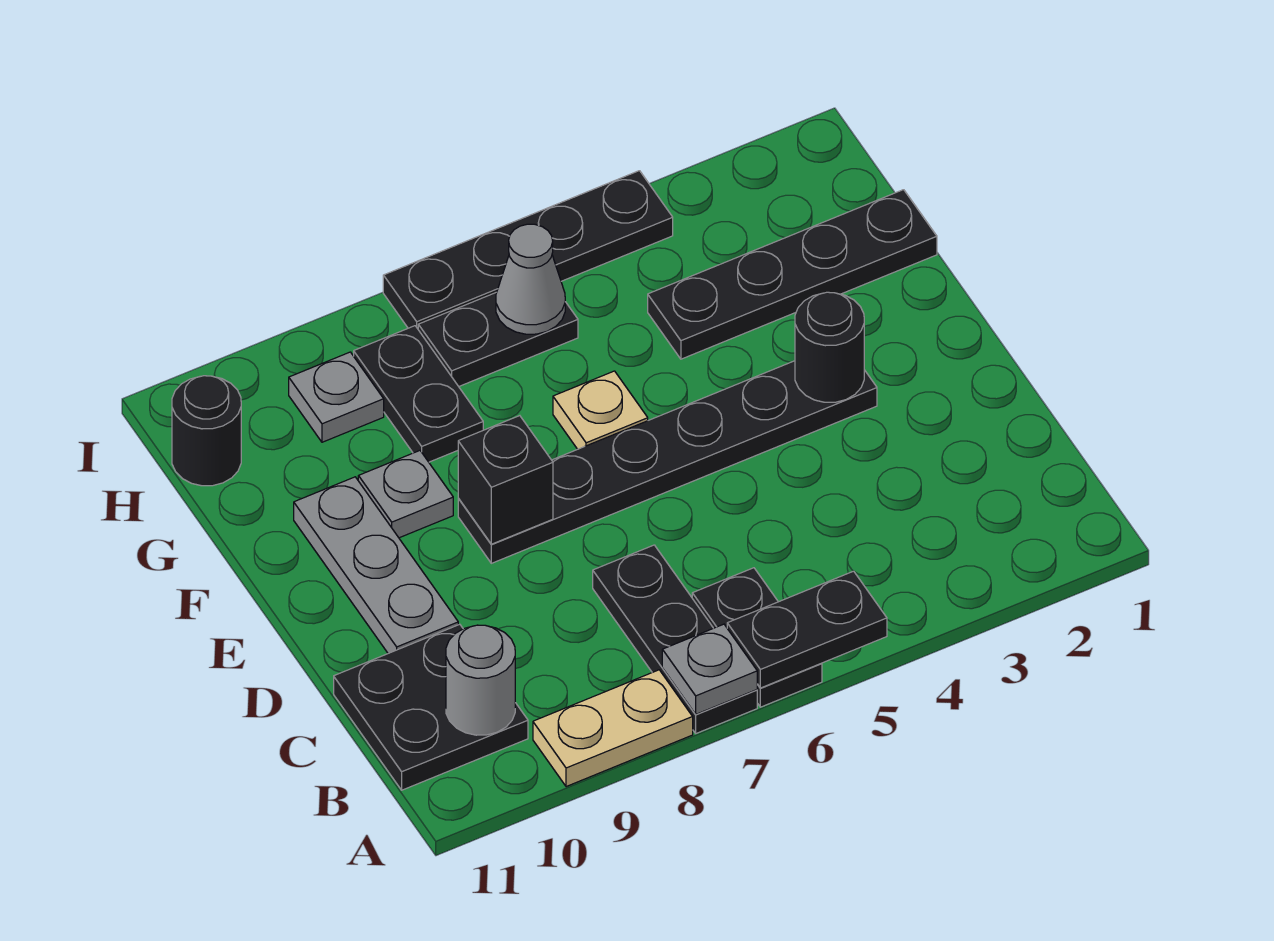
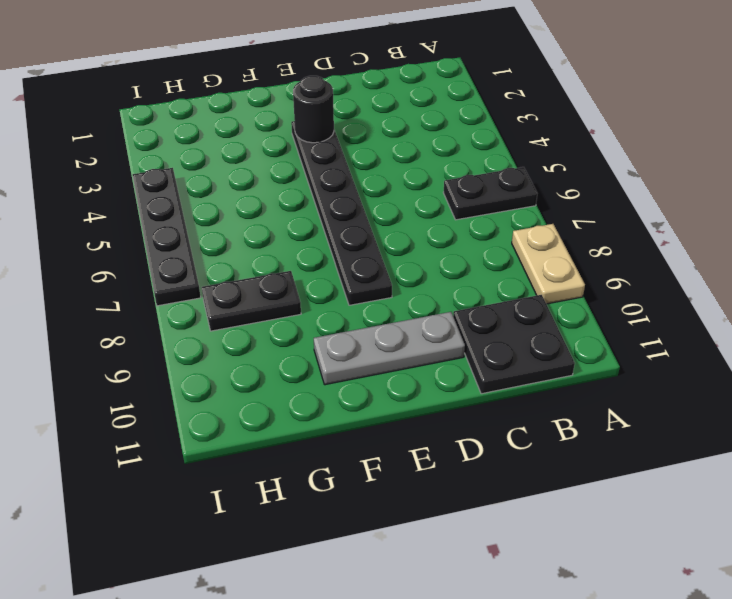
none -> black 1x3 plate [593,545,757,733]
none -> tan 1x1 plate [553,371,648,449]
none -> grey 1x1 plate [358,451,453,538]

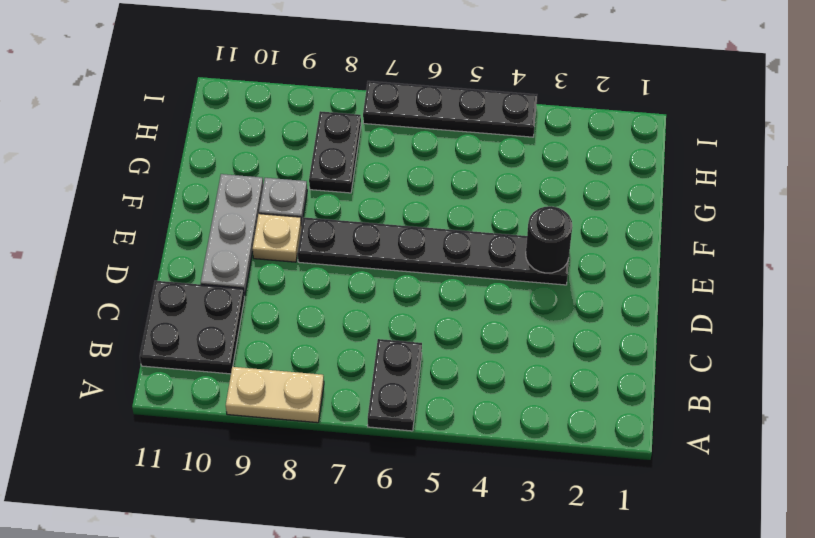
tan 1x1 plate [253,214,302,262] -> tan 1x1 plate moved to [553,371,648,449]
none -> black 1x3 plate [593,545,757,733]
none -> black 1x4 plate [648,190,937,359]
none -> black 1x2 plate [418,292,578,386]

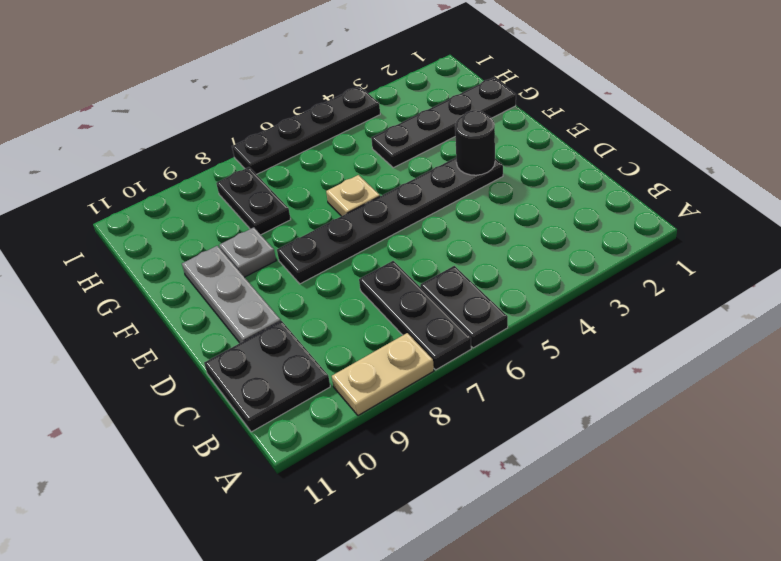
none -> black 1x2 plate [418,292,578,386]
none -> grey 1x1 plate [289,352,384,442]
none -> black 1x1 round brick [172,376,241,486]

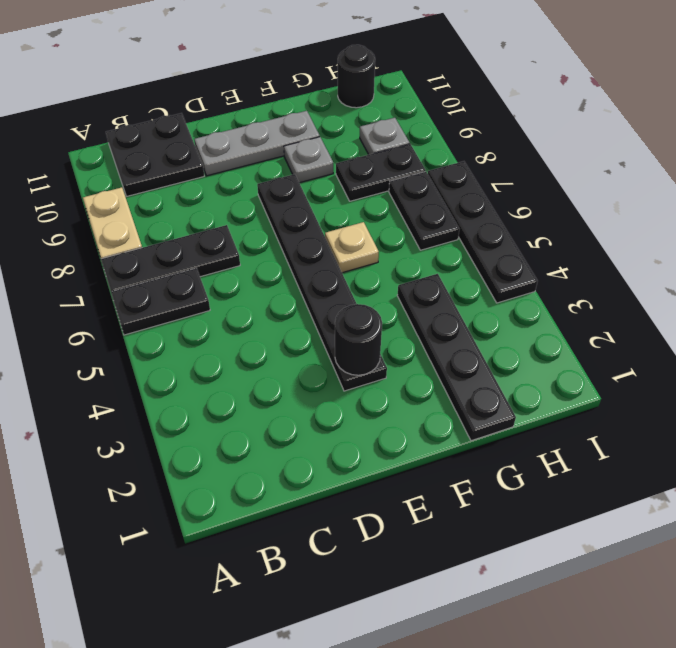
none -> black 1x2 plate [727,571,887,688]
none -> grey 1x1 plate [662,624,757,714]
none -> grey 1x1 round brick [446,625,515,735]

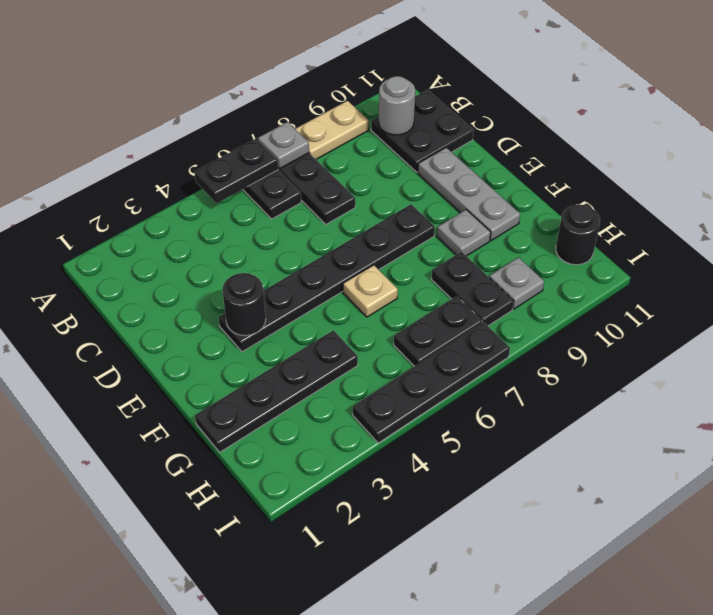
none -> black 1x1 brick [458,416,553,544]
none -> grey 1x1 cone [496,224,565,334]

